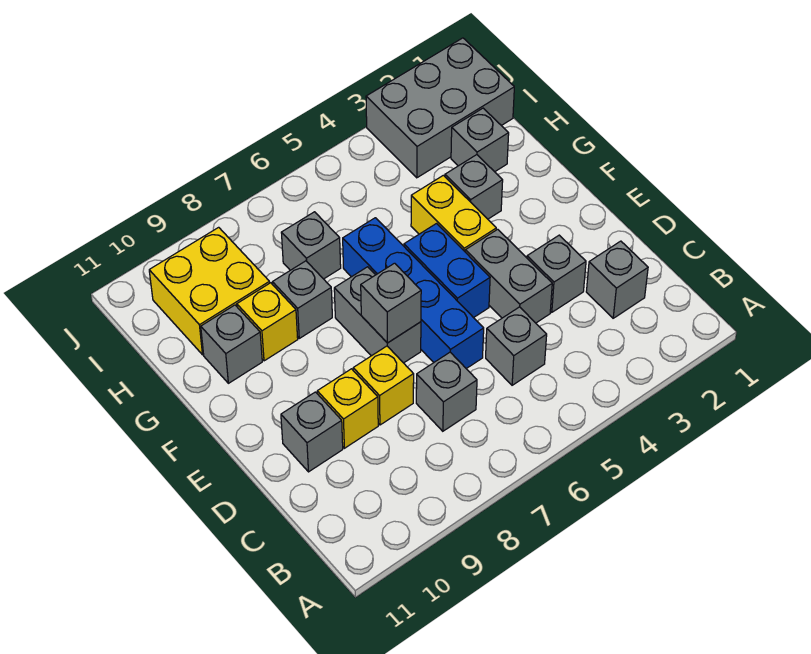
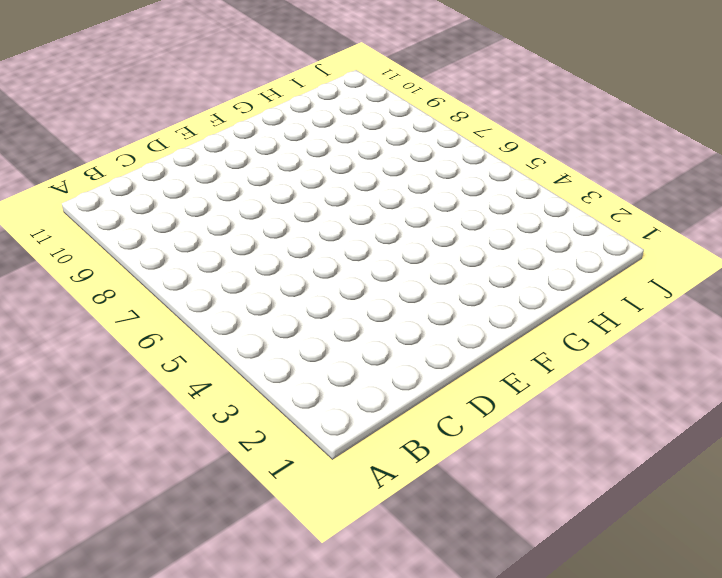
none -> grey 1x1 brick [586,241,648,318]
none -> grey 1x1 brick [486,307,547,385]
none -> grey 1x1 brick [416,352,477,431]

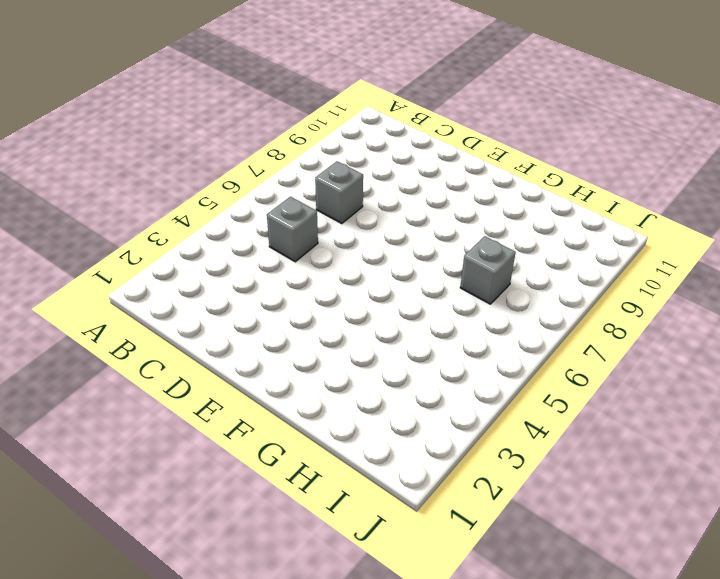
none -> grey 1x1 brick [586,241,648,318]
none -> grey 1x1 brick [527,235,586,312]
none -> grey 1x2 brick [465,229,552,323]

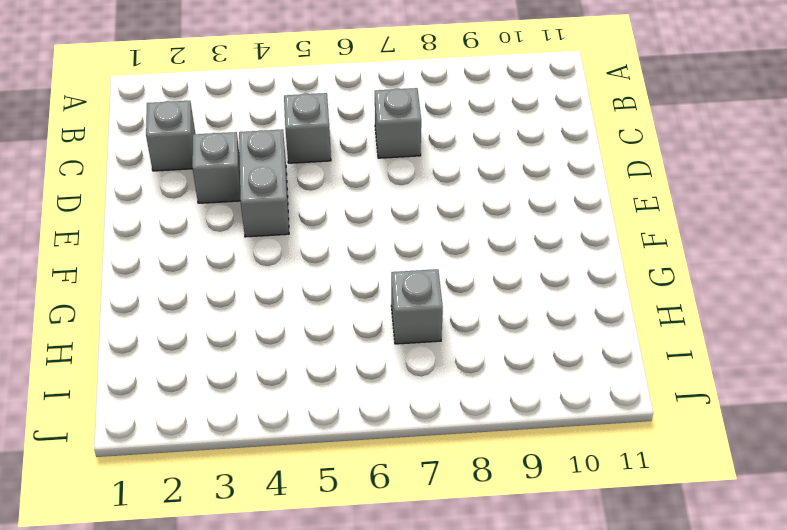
none -> blue 1x4 brick [343,218,484,369]
none -> yellow 1x1 brick [353,346,414,425]
none -> yellow 1x1 brick [317,369,378,448]

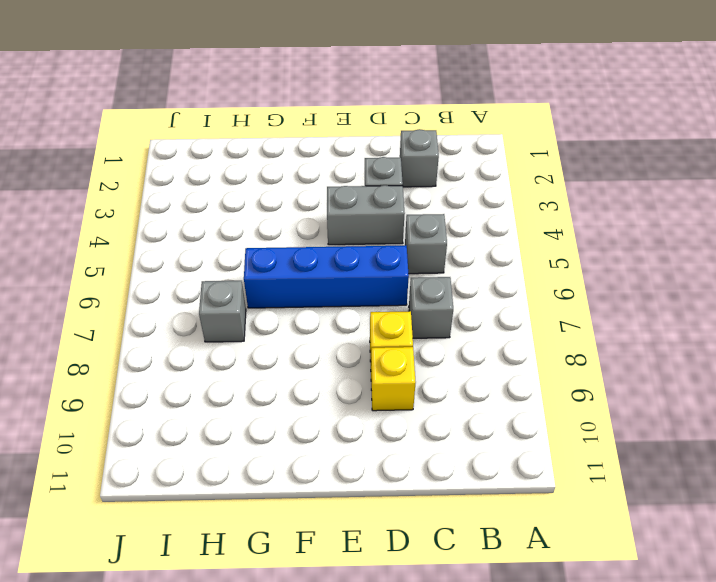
none -> grey 1x1 brick [281,392,343,472]
none -> blue 1x2 brick [404,224,490,318]
none -> grey 1x2 brick [334,267,421,363]

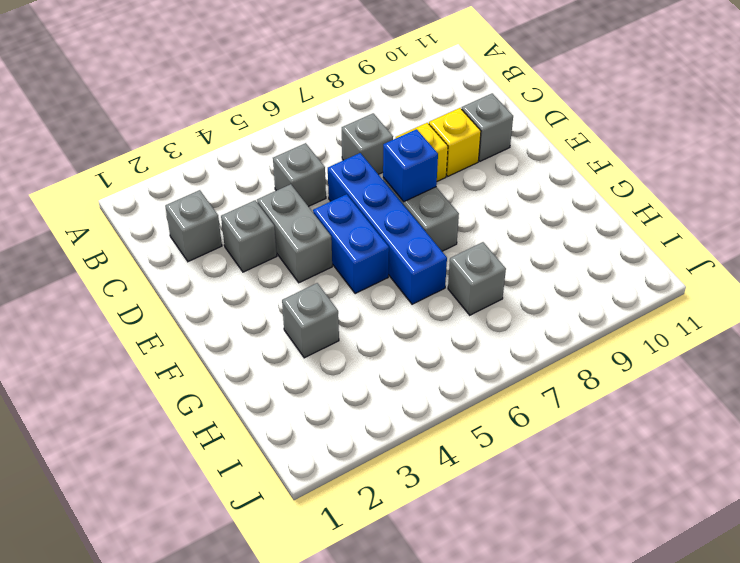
blue 1x1 brick [383,129,438,202] -> grey 1x1 brick [361,263,421,343]
none -> yellow 1x2 brick [411,175,496,251]
none -> grey 1x1 brick [272,261,332,338]
none -> yellow 1x1 brick [237,283,298,361]

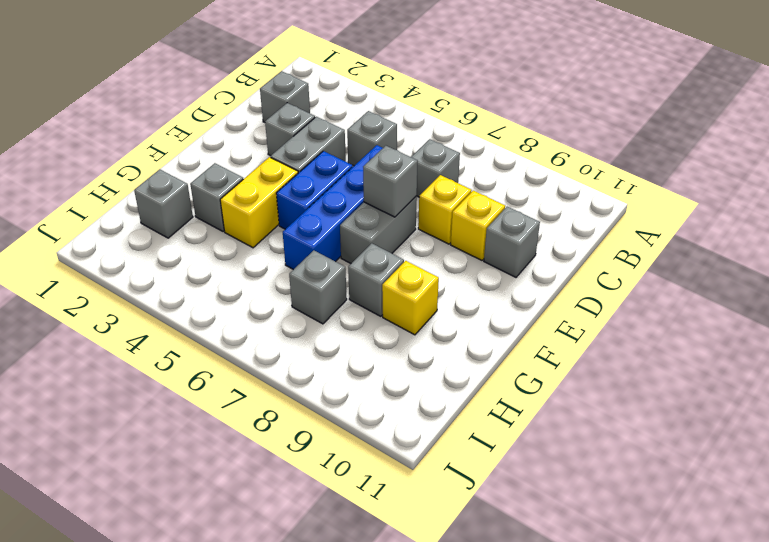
none -> grey 1x1 brick [201,305,262,383]
none -> yellow 2x2 brick [149,227,270,355]
none -> grey 2x3 brick [366,38,514,178]

